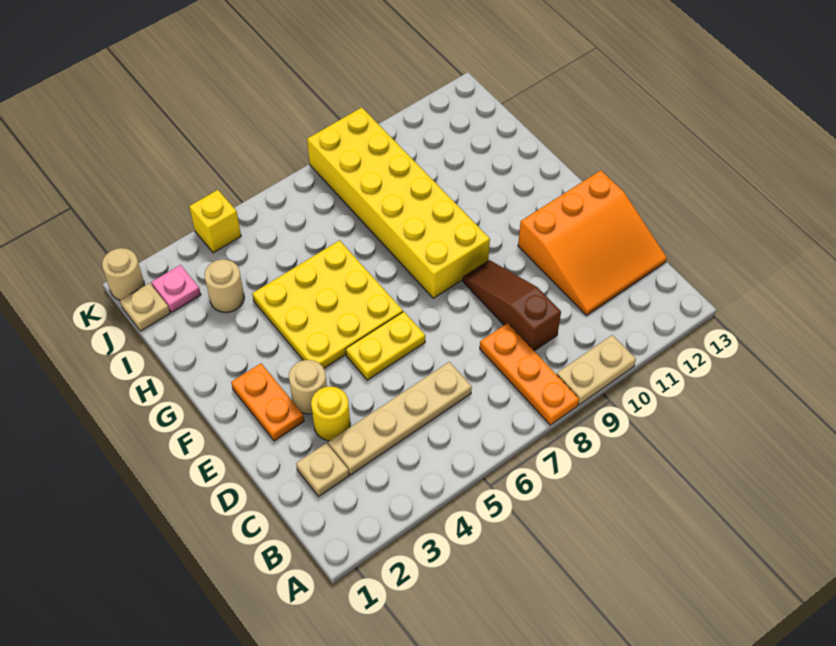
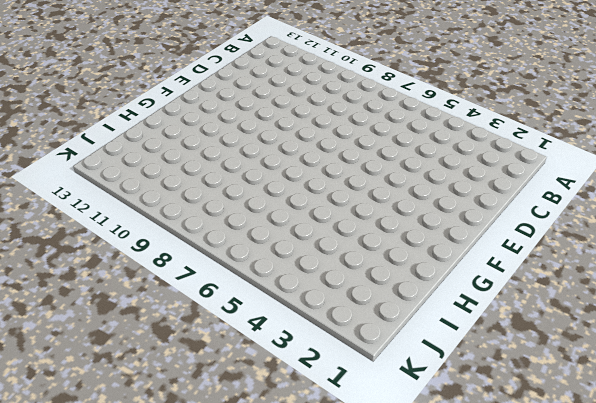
none -> orange 1x3 plate [480,323,579,425]
none -> tan 1x2 plate [557,335,636,405]
none -> tan 1x1 plate [296,443,349,496]

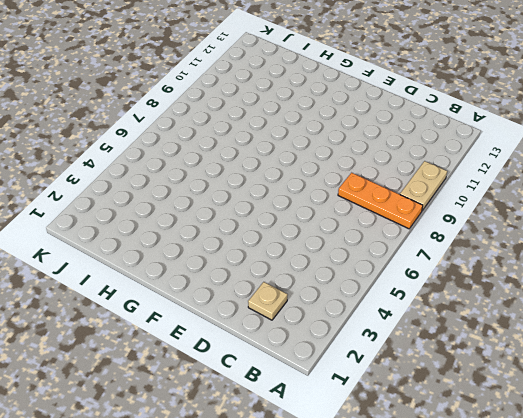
none -> tan 1x4 plate [328,362,472,475]
none -> brown 1x3 slope [463,260,561,351]
none -> orange 3x3 slope [518,170,667,315]

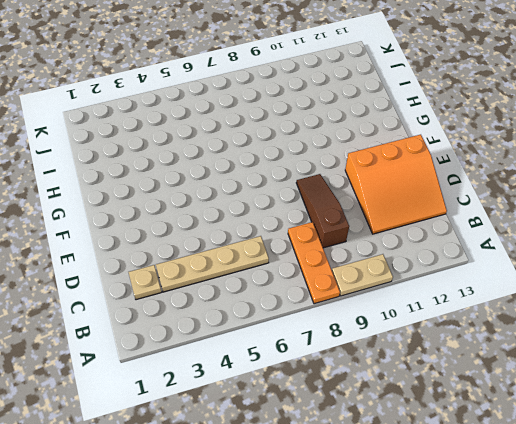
none -> yellow 1x1 round brick [311,386,350,441]
none -> orange 1x2 plate [231,363,304,441]
none -> tan 1x1 round brick [289,360,327,414]

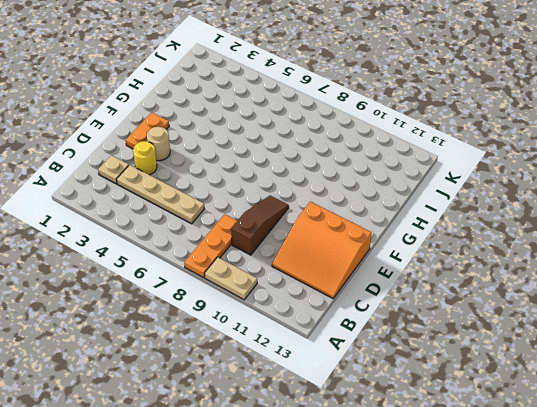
none -> yellow 1x2 plate [346,312,425,380]
none -> yellow 3x3 plate [252,240,403,368]
none -> yellow 2x6 brick [307,107,490,298]

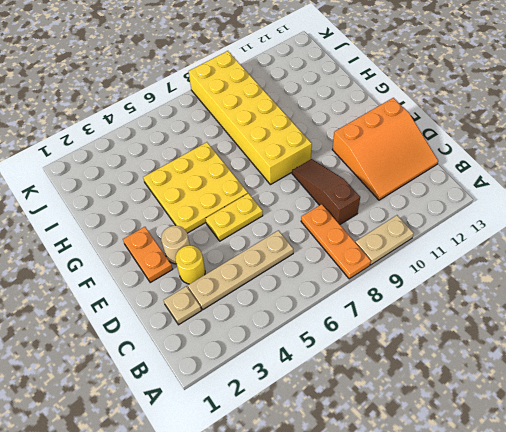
none -> tan 1x1 round brick [204,259,244,313]
none -> tan 1x1 plate [120,283,170,331]
none -> pink 1x1 plate [151,265,201,312]

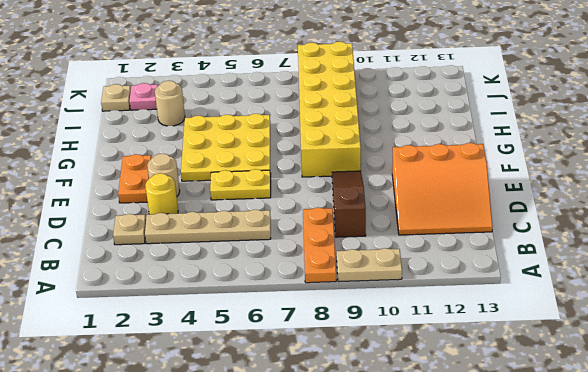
none -> tan 1x1 round brick [102,248,144,300]
none -> yellow 1x1 brick [189,190,241,253]

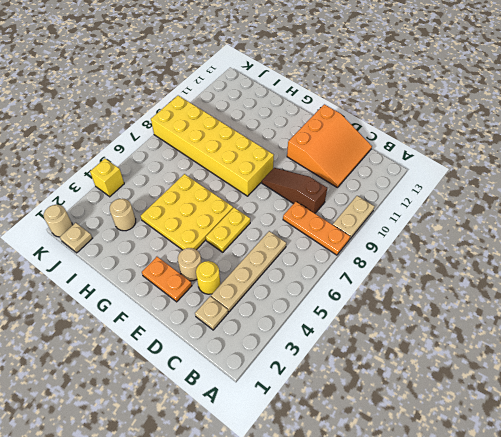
none -> pink 1x1 plate [151,265,201,312]

